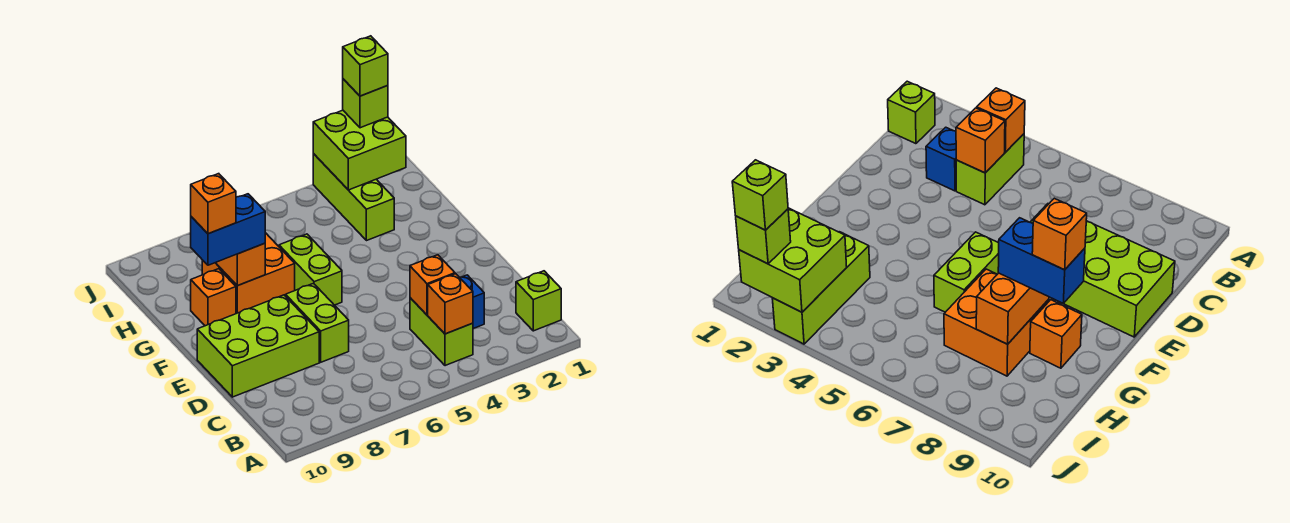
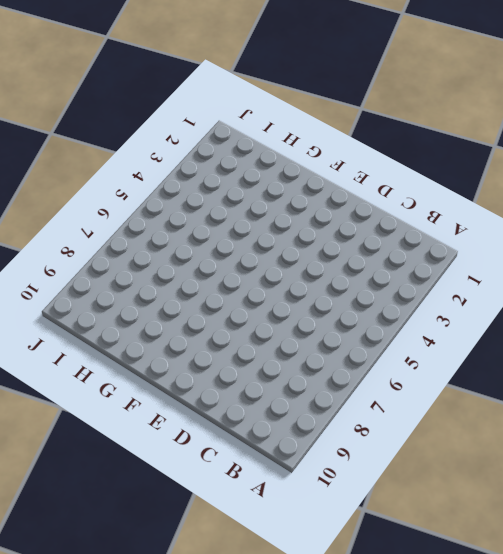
none -> lime 1x1 brick [516,271,561,331]
none -> lime 1x2 brick [410,298,473,366]
none -> blue 1x1 brick [460,275,484,329]

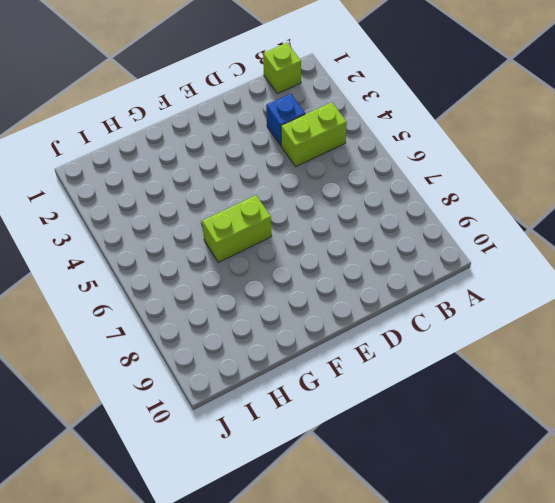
none -> lime 1x2 brick [286,283,349,362]
none -> lime 2x3 brick [197,295,319,397]
none -> orange 2x2 brick [202,233,295,314]

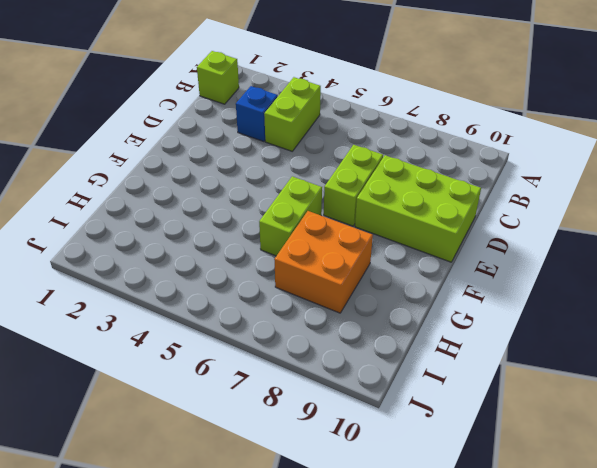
none -> orange 1x1 brick [191,269,236,326]
none -> lime 1x3 brick [313,154,394,241]
none -> orange 1x1 brick [428,274,473,334]

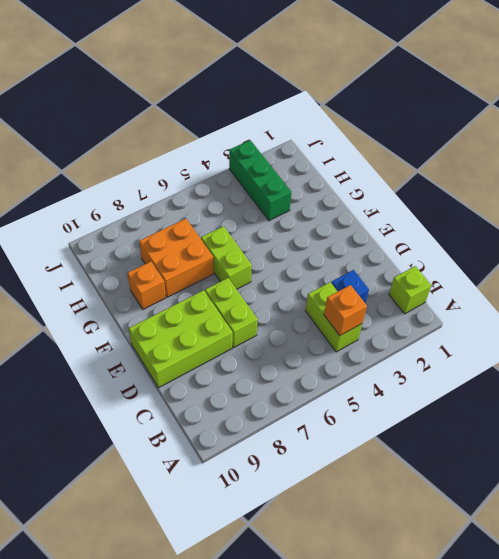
green 1x3 brick [229,140,291,221] -> lime 1x3 brick [313,154,394,241]
none -> orange 1x1 brick [410,255,455,315]
none -> orange 1x2 brick [216,243,265,286]
none -> lime 2x2 brick [313,110,406,190]

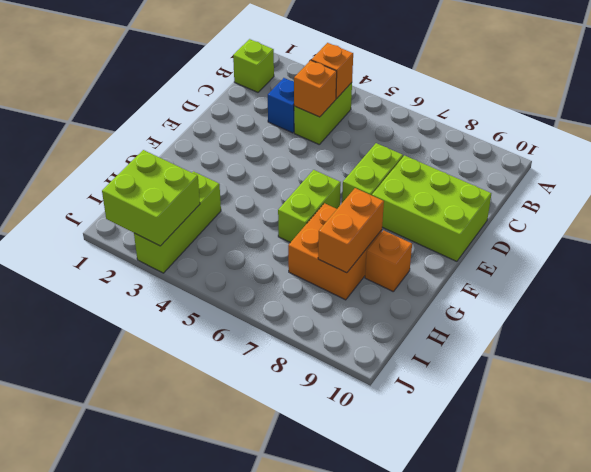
none -> blue 1x2 brick [191,194,265,265]
none -> lime 1x1 brick [343,79,388,128]
none -> orange 1x1 brick [191,174,236,234]

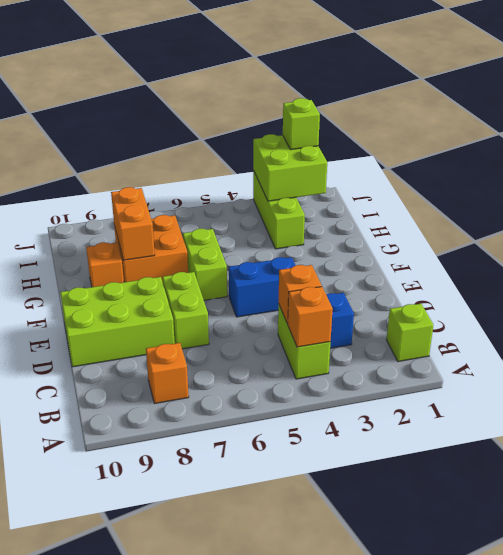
orange 1x1 brick [146,343,189,404] -> orange 1x1 brick moved to [191,174,236,234]
blue 1x2 brick [229,257,296,317] -> blue 1x2 brick moved to [191,194,265,265]
none -> lime 1x1 brick [343,36,388,96]

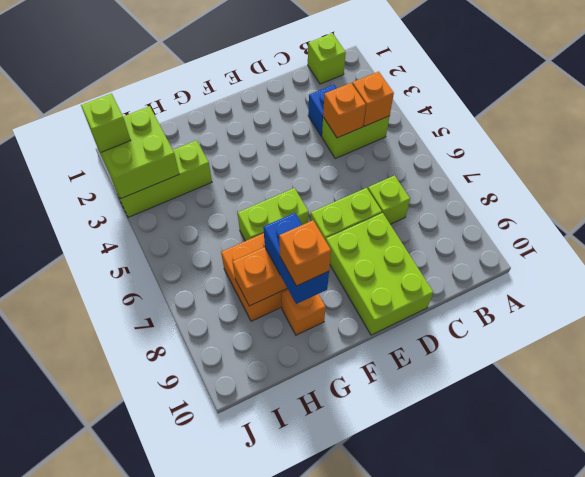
lime 1x1 brick [368,175,410,224] -> lime 1x1 brick moved to [343,36,388,96]

